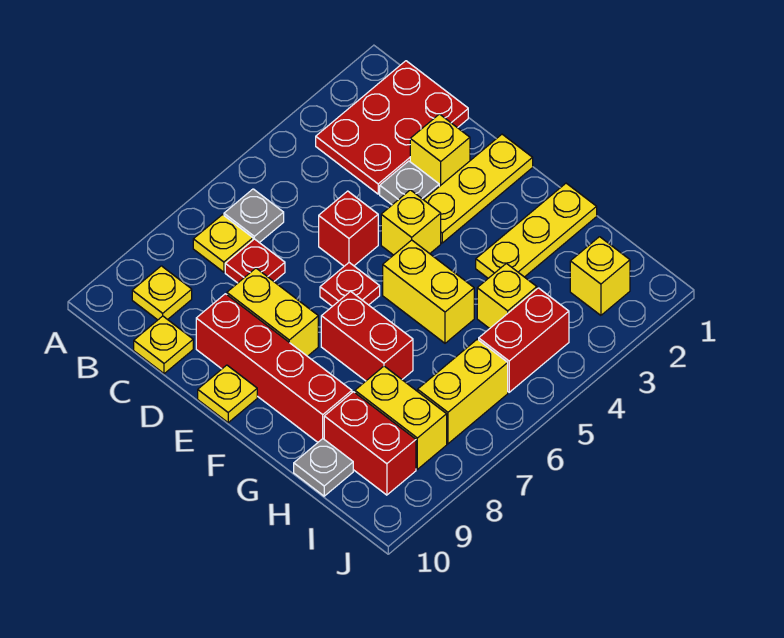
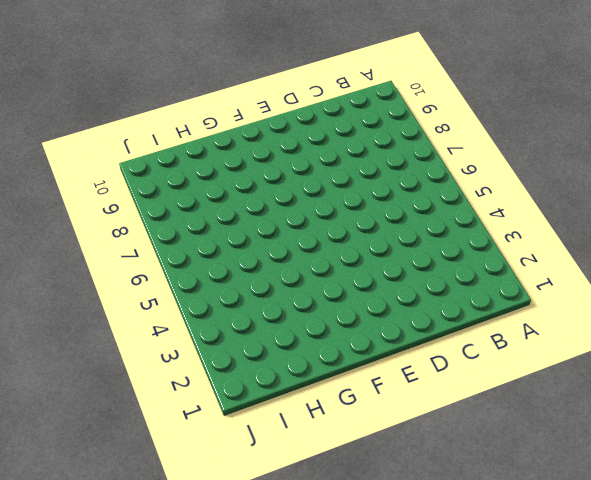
none -> red 2x3 plate [316,61,468,194]
none -> grey 1x1 plate [224,189,284,243]
none -> yellow 1x1 plate [193,215,253,272]

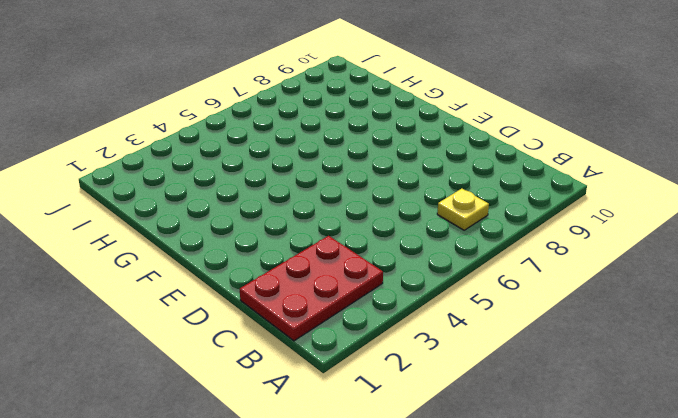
none -> grey 1x1 plate [224,189,284,243]
none -> yellow 1x1 plate [132,266,192,320]
none -> red 1x1 plate [225,239,285,283]

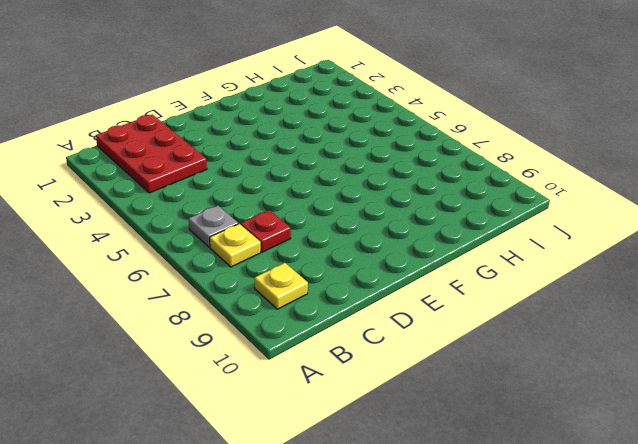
none -> yellow 1x1 plate [134,316,193,374]
none -> yellow 1x1 brick [410,114,470,186]
none -> grey 1x1 plate [380,161,439,205]

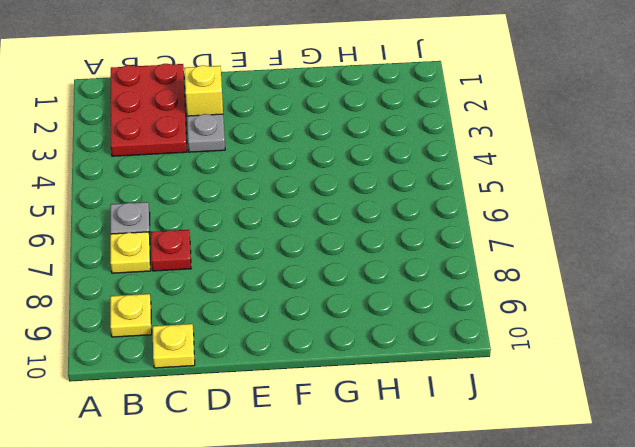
none -> red 1x1 brick [319,191,378,266]
none -> yellow 1x2 brick [227,268,318,356]
none -> red 1x4 brick [196,294,352,442]

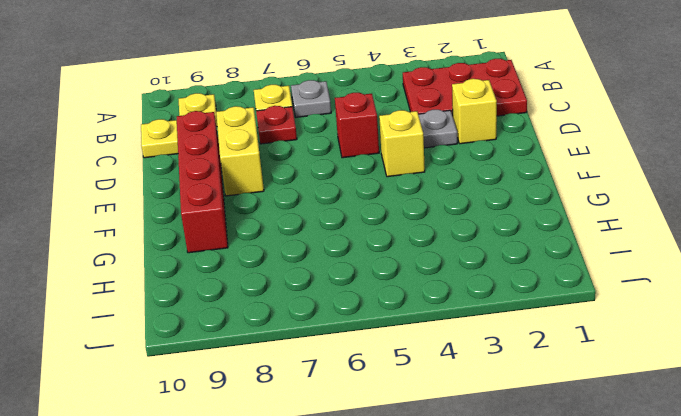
none -> yellow 1x3 plate [424,134,533,243]
none -> red 1x1 plate [320,263,380,306]
none -> yellow 1x1 plate [198,365,257,423]

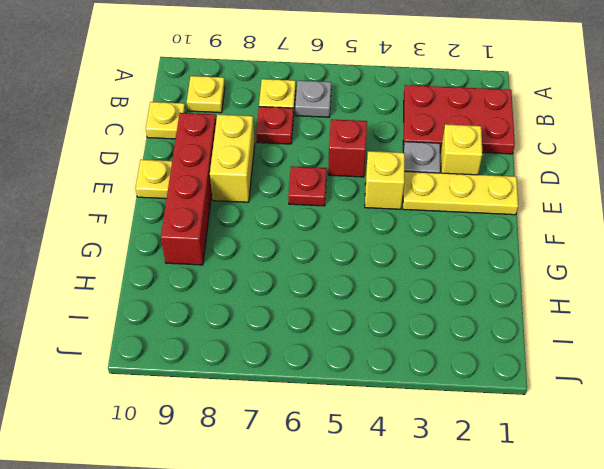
none -> yellow 1x2 brick [383,240,474,343]
none -> red 1x2 brick [321,291,413,381]
none -> yellow 1x3 plate [476,183,597,278]

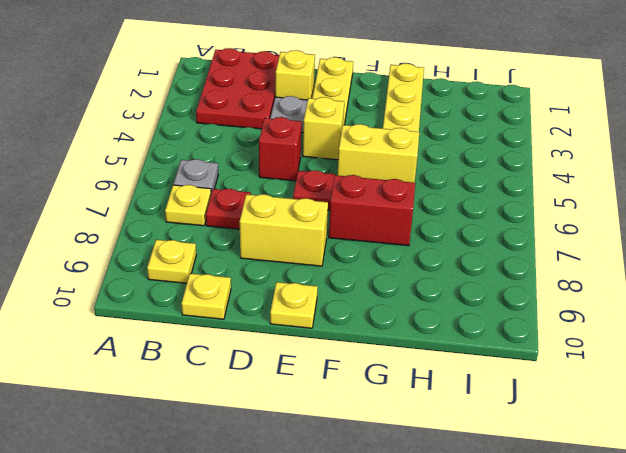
none -> red 1x4 brick [196,294,352,442]
none -> yellow 1x1 brick [477,263,537,329]
none -> yellow 1x2 brick [355,366,447,469]

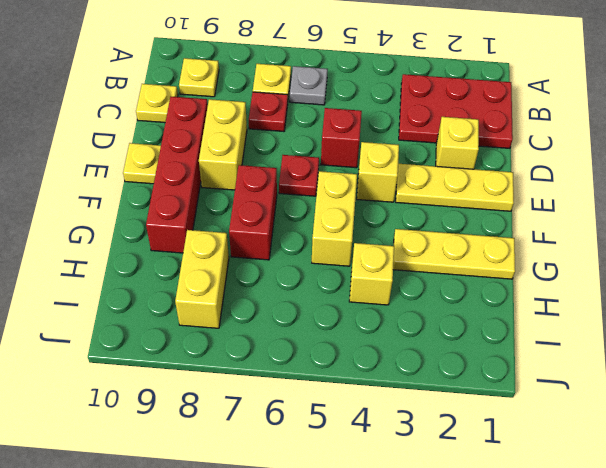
none -> grey 1x1 plate [380,161,439,205]
none -> red 1x2 brick [324,392,416,495]
none -> grey 1x1 plate [294,439,353,496]

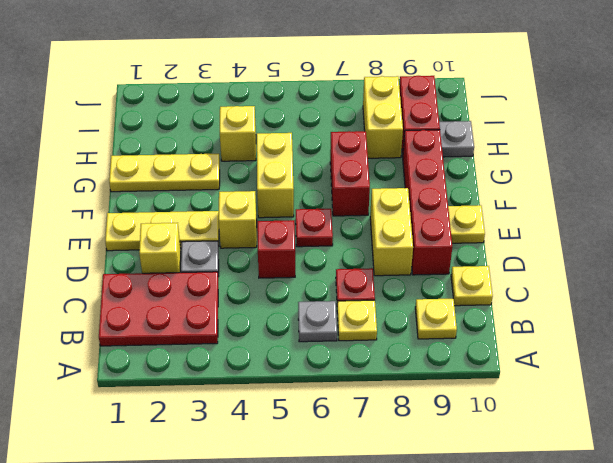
none -> yellow 1x1 brick [570,237,630,315]
none -> red 1x2 brick [479,288,569,392]
none -> yellow 1x2 brick [418,339,508,444]

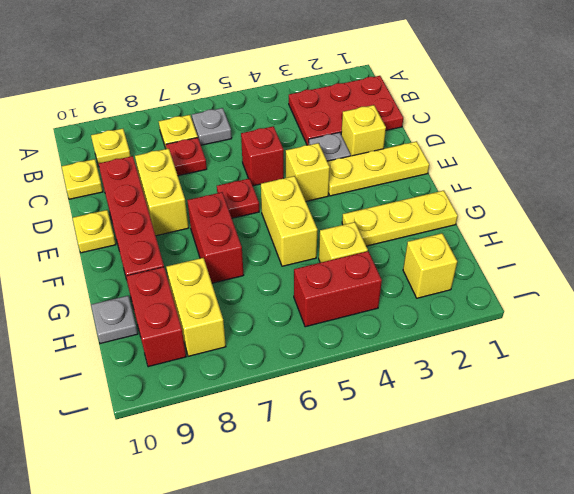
none -> yellow 1x2 brick [418,339,508,444]

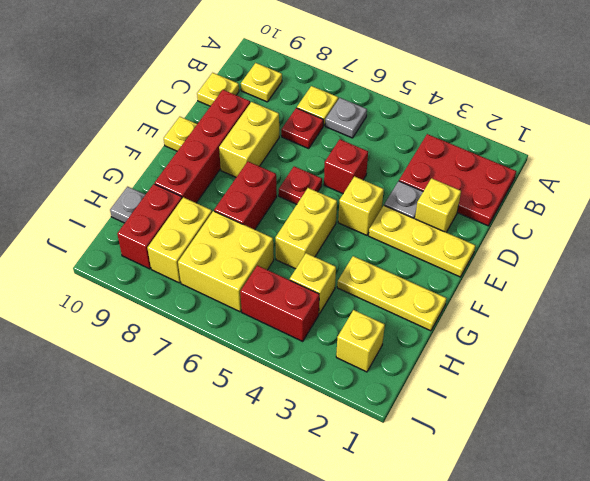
yellow 2x2 brick [178,211,274,312] -> yellow 1x2 brick [418,339,508,444]

